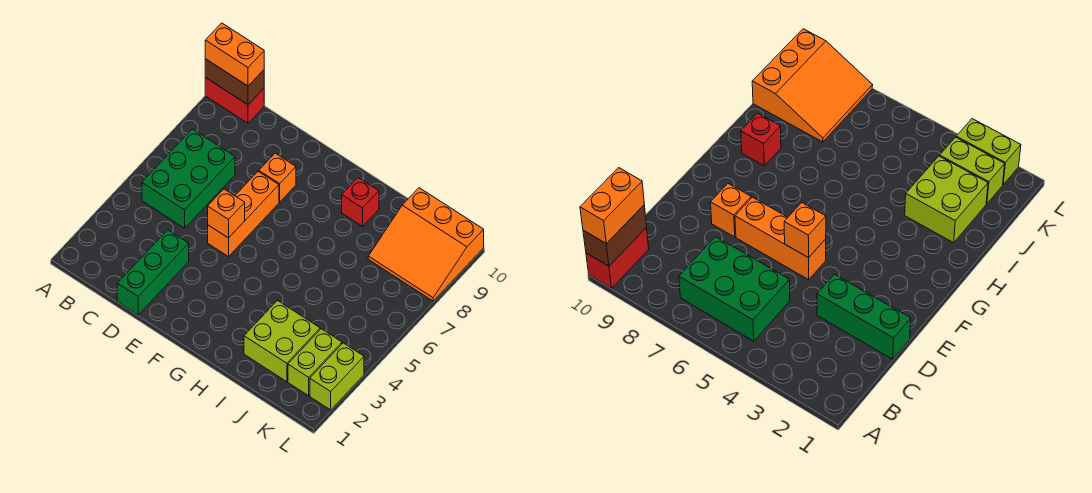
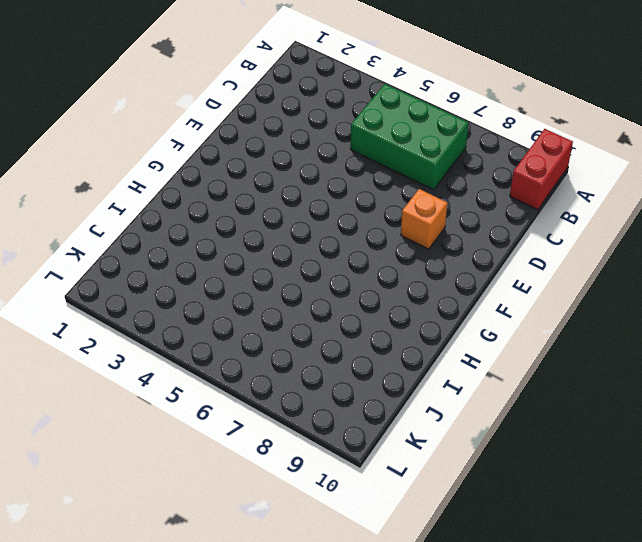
none -> green 1x3 brick [117,230,189,315]
none -> orange 1x3 brick [208,172,279,257]
none -> red 1x1 brick [342,178,379,226]

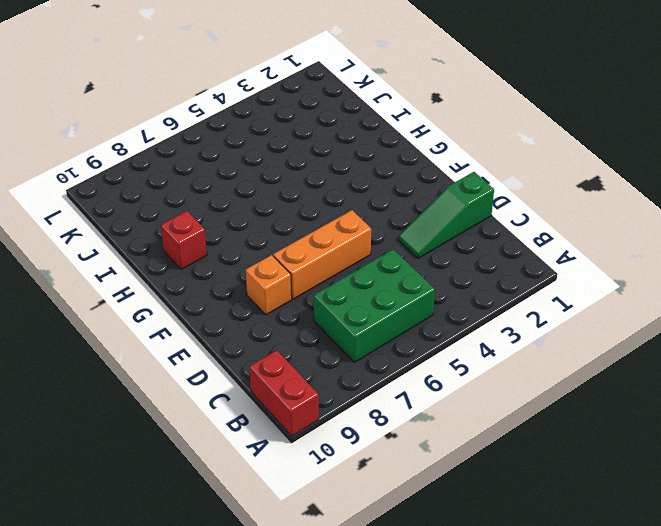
green 1x3 slope [398,172,494,258] -> green 1x3 brick [117,230,189,315]
none -> lime 2x2 brick [244,301,320,382]
none -> orange 3x3 slope [368,188,484,301]
none -> lime 1x2 brick [288,329,342,396]

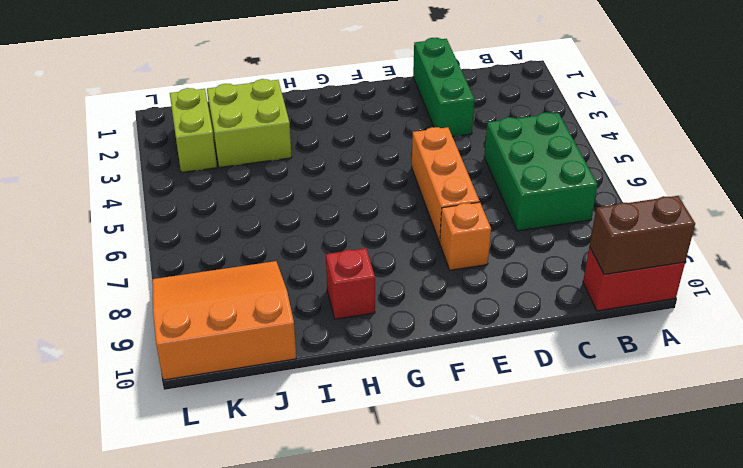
none -> lime 1x2 brick [310,343,364,410]
none -> orange 1x1 brick [208,189,245,238]
none -> orange 1x2 brick [205,23,264,86]

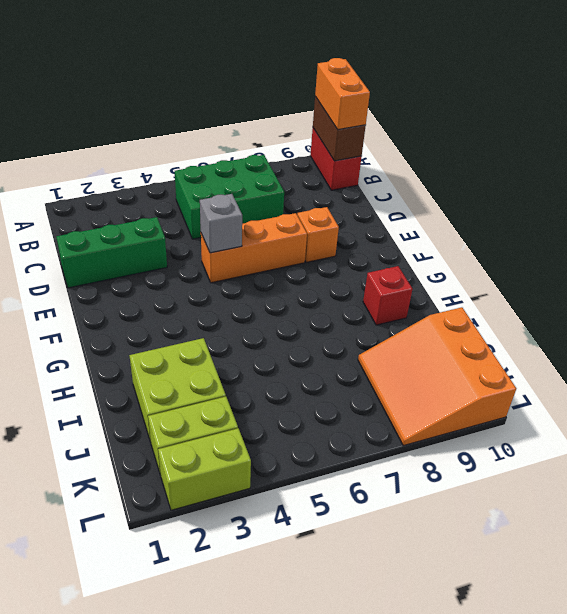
grey 1x1 brick [200,194,242,253] -> orange 1x1 brick [208,189,245,238]

